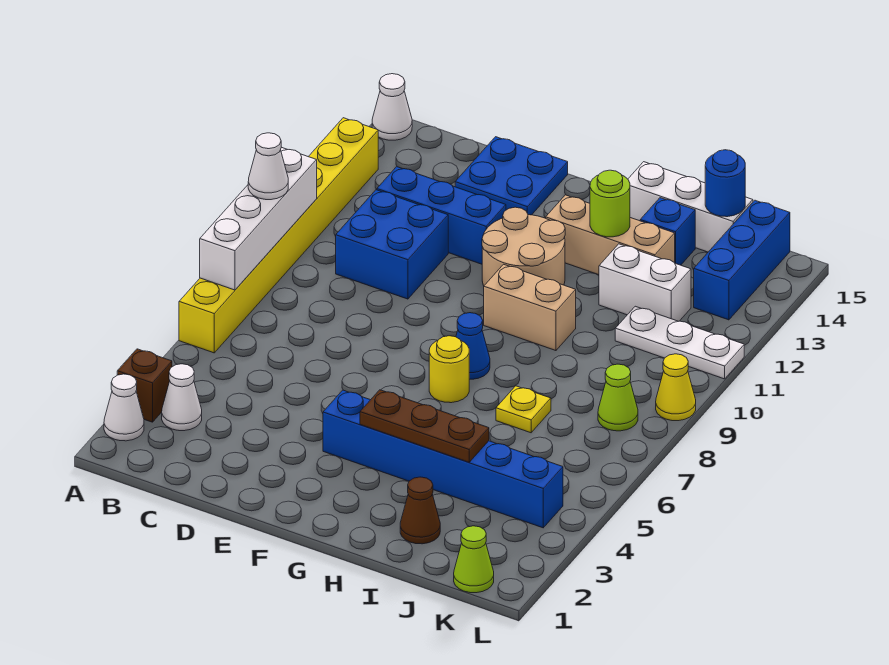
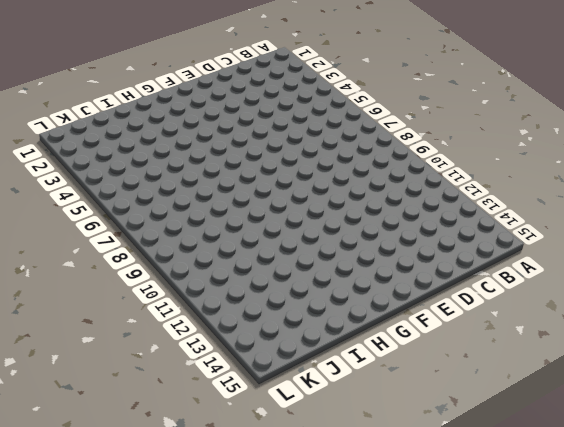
none -> white 1x1 cone [104,374,144,441]
none -> brown 1x1 brick [117,349,172,422]
none -> yellow 1x8 brick [179,118,378,353]

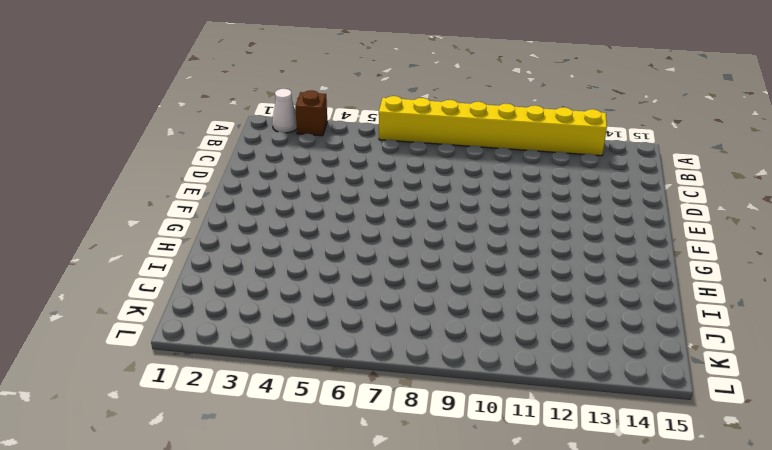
none -> white 1x1 cone [372,74,412,140]
none -> white 1x1 cone [162,364,202,431]
none -> blue 2x2 brick [336,190,448,299]

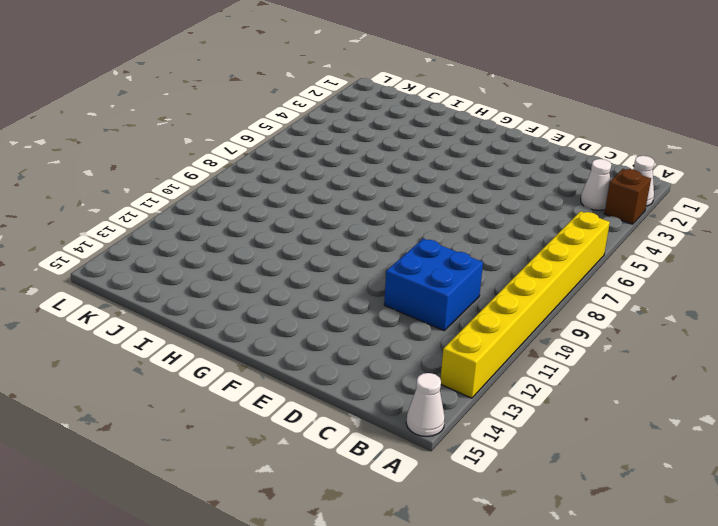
none -> blue 1x3 brick [377,167,506,264]
none -> blue 2x2 plate [455,137,568,215]
none -> blue 1x6 brick [323,390,563,528]

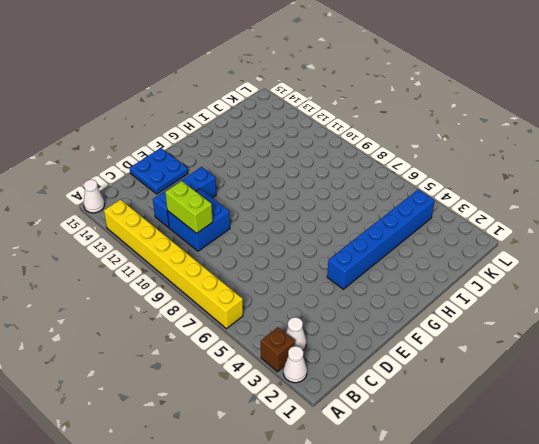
lime 1x2 brick [165,181,213,233] -> none
none -> tan 2x2 round brick [482,207,565,286]
none -> yellow 1x1 round brick [429,336,469,403]
none -> blue 1x1 cone [456,313,490,379]

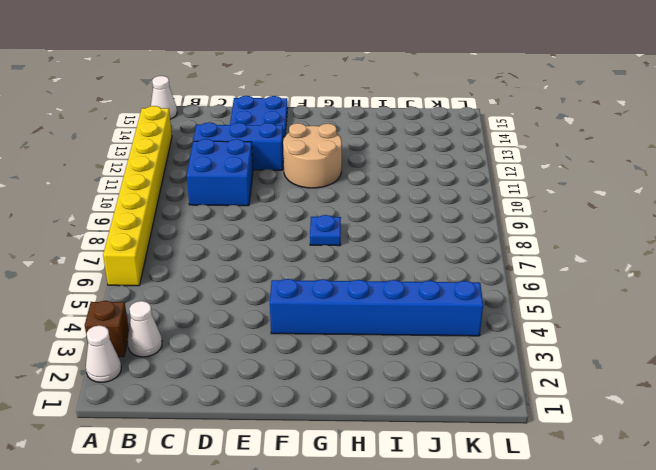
blue 1x1 plate [310,215,341,246] -> blue 1x1 cone [456,313,490,379]
none -> yellow 1x1 round brick [429,336,469,403]
none -> tan 1x2 brick [484,264,576,351]
none -> tan 1x3 brick [546,195,675,275]

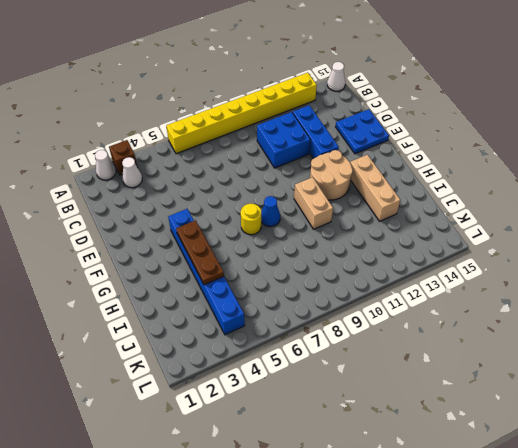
none -> white 1x3 brick [628,162,753,252]
none -> brown 1x1 cone [400,477,440,544]
none -> yellow 1x1 plate [496,386,551,433]

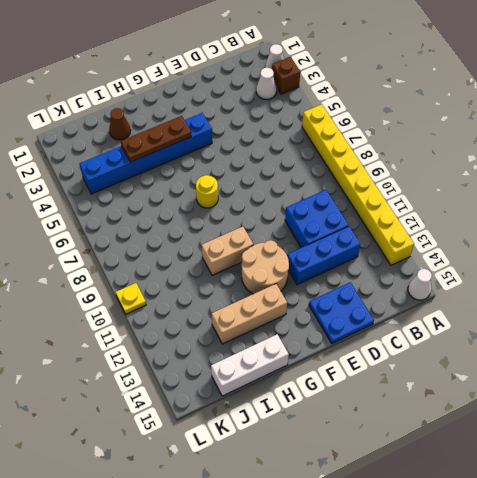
yellow 1x1 plate [115,283,146,314] -> yellow 1x1 plate moved to [496,386,551,433]
none -> blue 1x1 cone [456,313,490,379]
none -> white 1x2 brick [599,244,691,321]
none -> blue 1x1 brick [640,198,695,265]

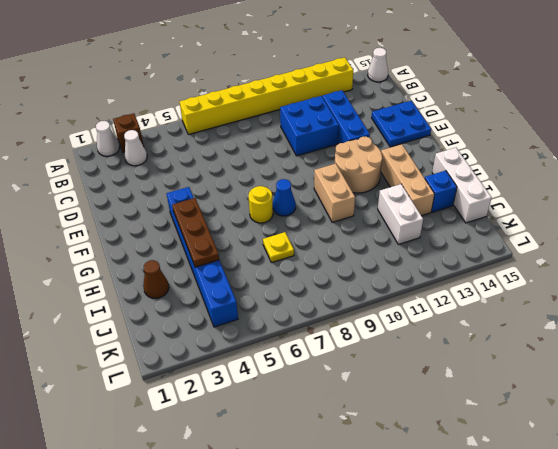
none -> white 1x3 plate [615,306,744,379]
none -> lime 1x1 cone [454,526,494,593]
none -> lime 1x1 cone [598,364,638,431]

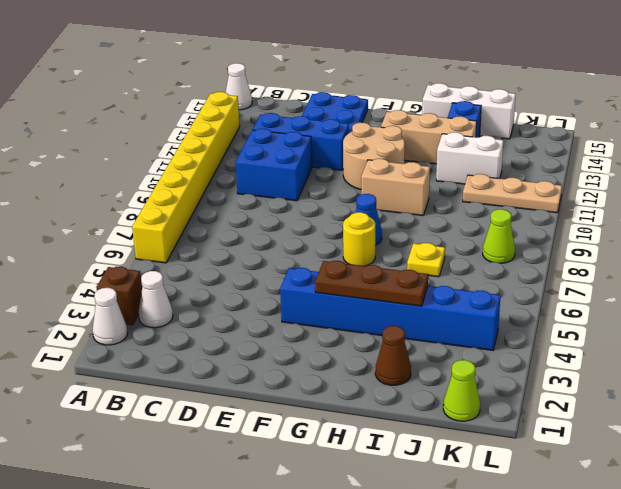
tan 1x3 plate [463,174,562,213] -> white 1x3 plate [615,306,744,379]
none -> blue 1x3 brick [694,200,790,320]
none -> yellow 1x1 cone [656,354,696,421]
none -> white 1x4 brick [200,147,317,290]

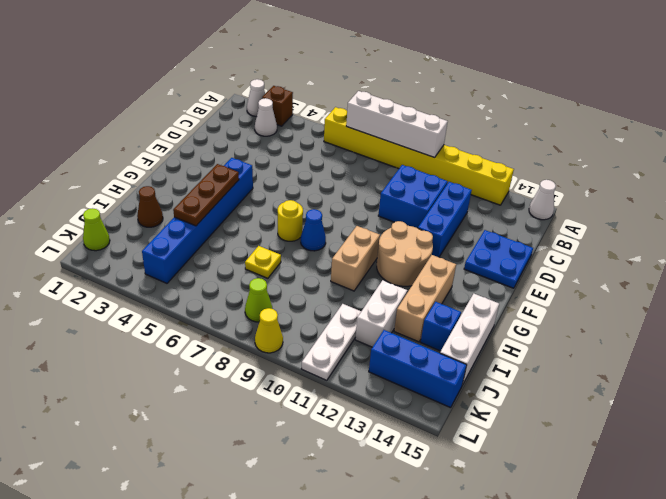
none -> lime 1x1 round brick [590,170,630,237]
none -> blue 1x1 round brick [705,150,745,217]
none -> white 1x1 cone [248,133,288,200]

